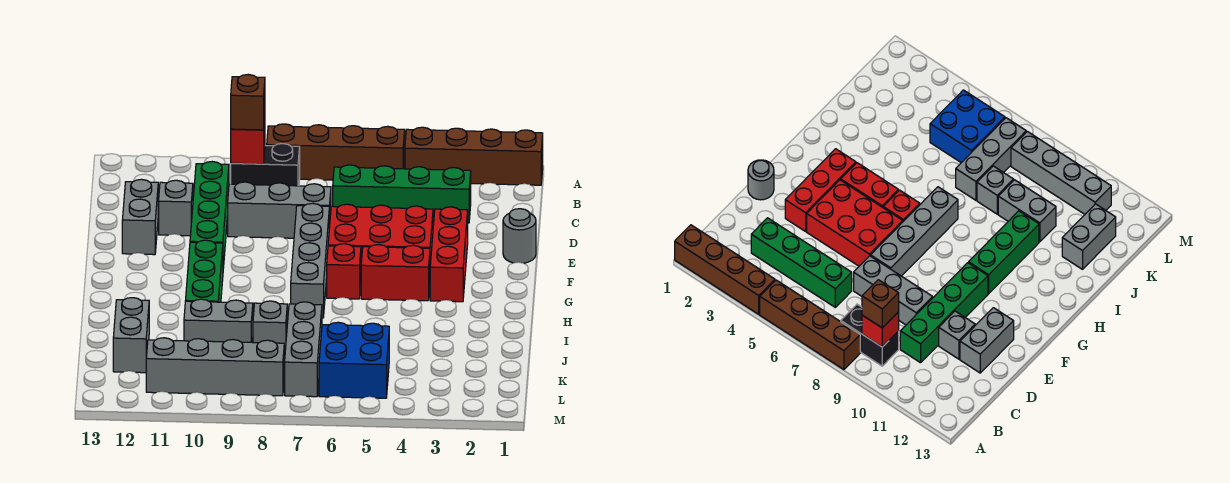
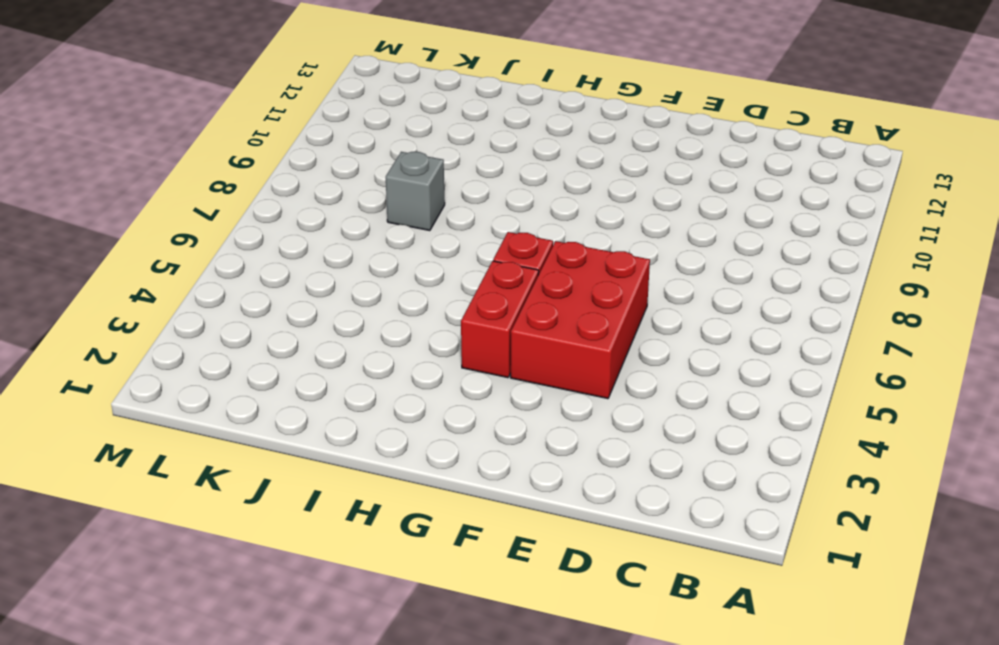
none -> brown 1x4 brick [405,127,543,185]
none -> brown 1x4 brick [267,124,405,180]
none -> black 1x2 brick [231,144,300,186]

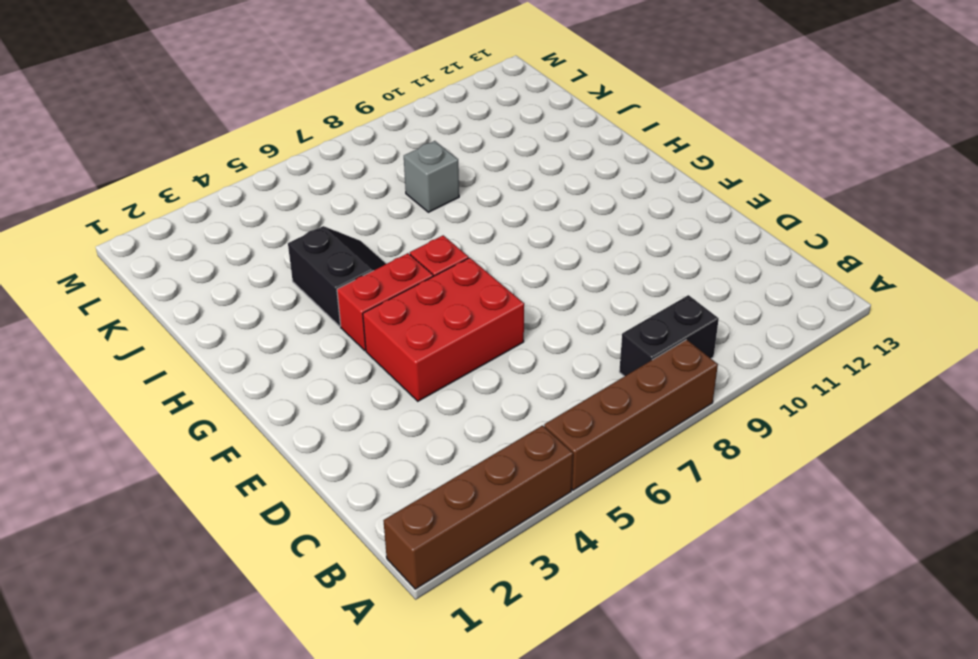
black 2x2 slope [288,226,386,326] -> none
none -> green 1x4 brick [333,165,471,223]
none -> green 1x4 brick [190,162,229,268]
none -> grey 1x3 brick [228,182,331,238]

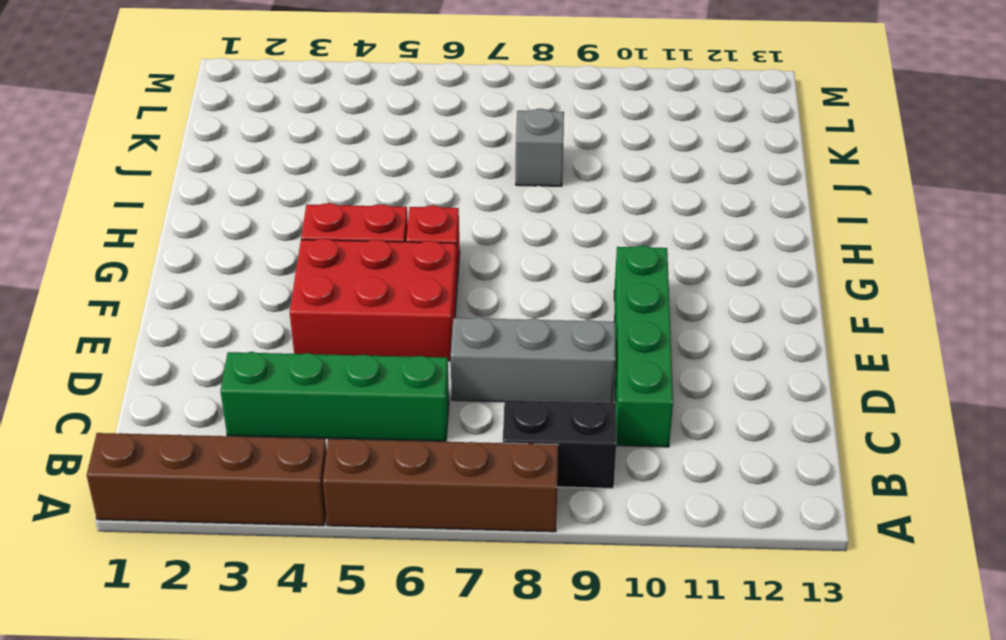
none -> grey 1x1 brick [159,180,193,236]
none -> grey 1x2 brick [122,179,158,255]
none -> grey 1x1 round brick [503,209,536,263]

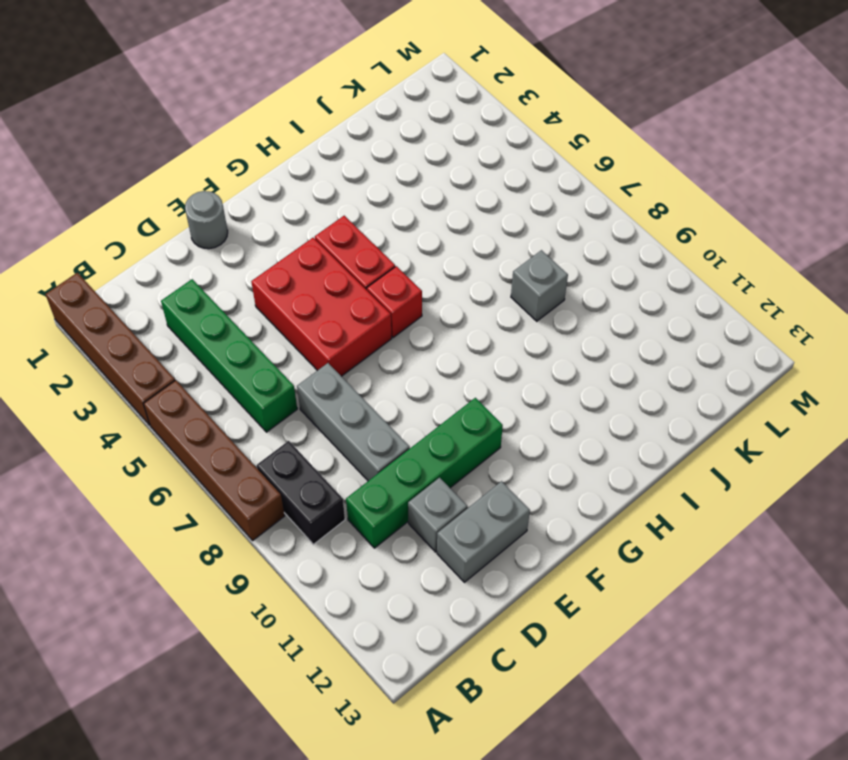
none -> red 1x3 brick [430,207,468,302]
none -> grey 1x4 brick [291,203,329,318]
none -> green 1x3 brick [185,240,223,302]

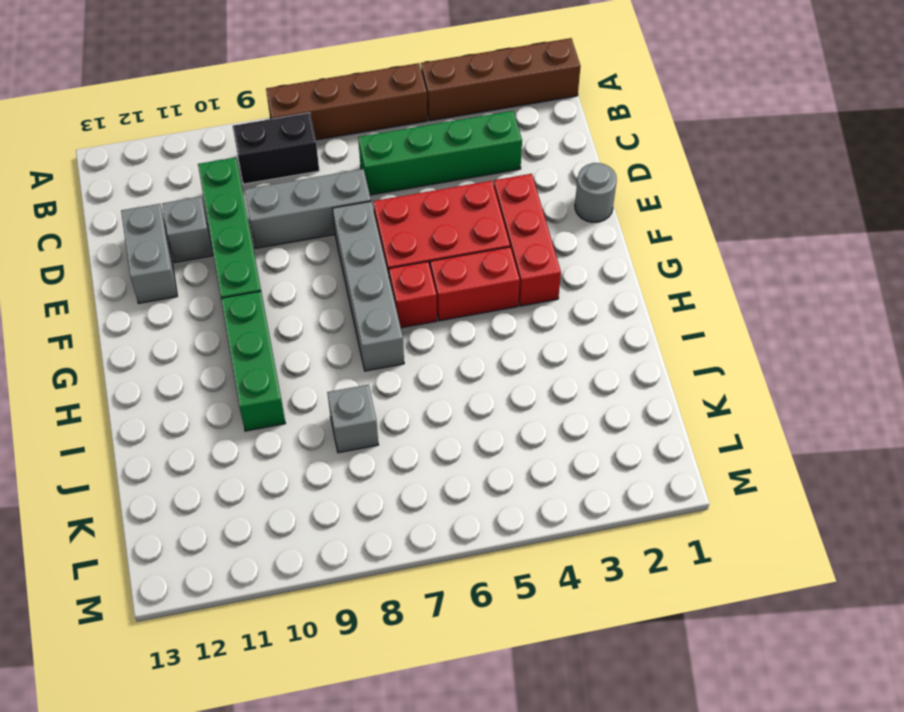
none -> grey 1x3 brick [285,302,322,397]
none -> grey 1x2 brick [184,299,253,342]
none -> grey 1x2 brick [113,298,149,373]

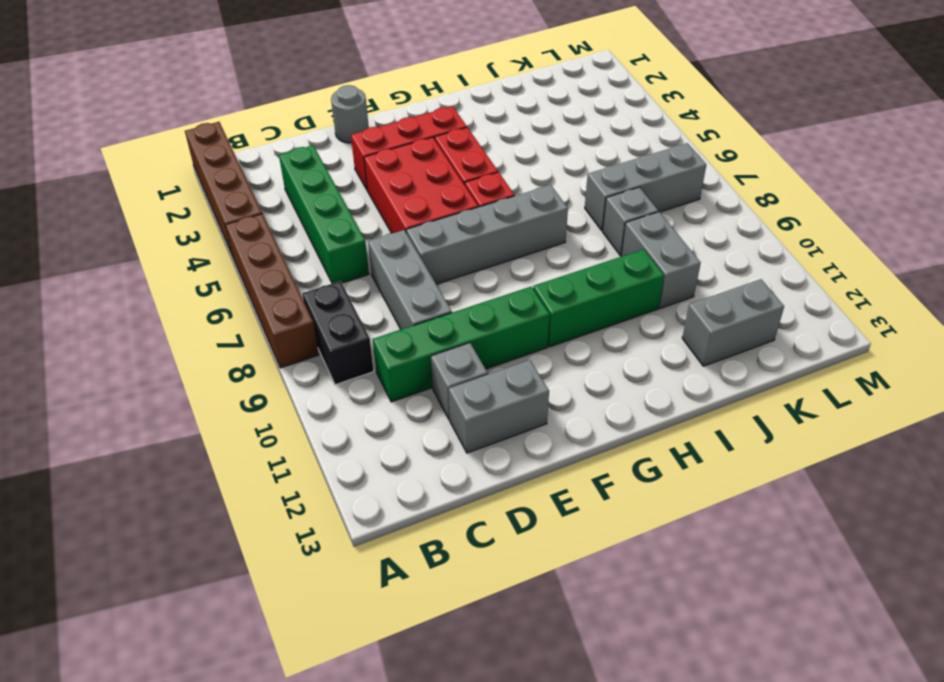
none -> blue 2x2 brick [319,322,389,398]
none -> grey 1x4 brick [146,338,284,396]
none -> red 1x1 brick [231,117,265,164]

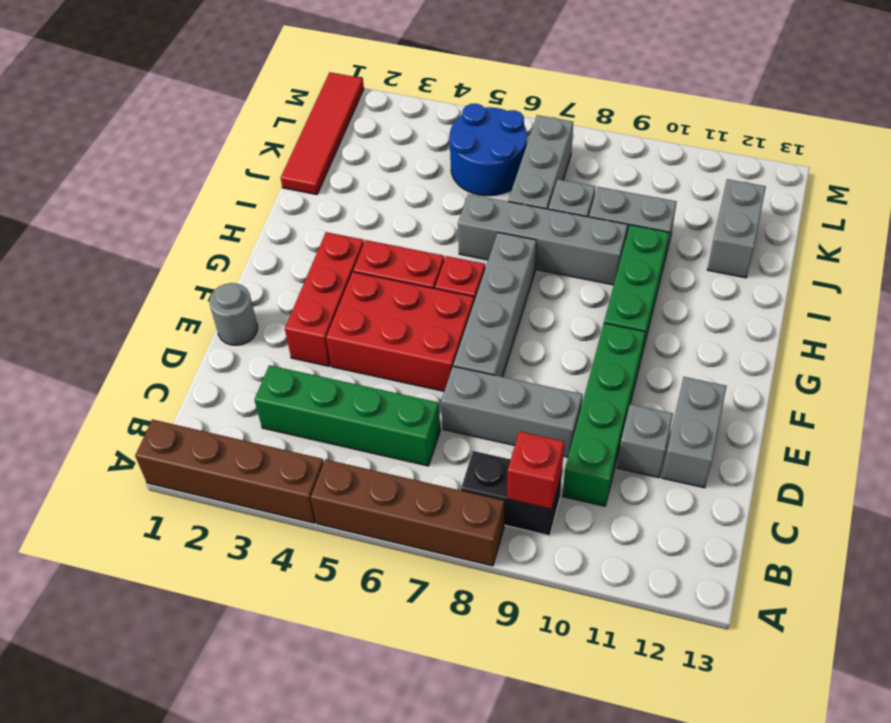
grey 1x4 brick [458,194,628,285] -> grey 1x4 brick moved to [146,338,284,396]
red 1x4 tile [281,72,364,195] -> none
blue 2x2 round brick [450,104,527,196] -> blue 2x2 brick [319,322,389,398]
none -> brown 1x1 brick [231,75,265,130]

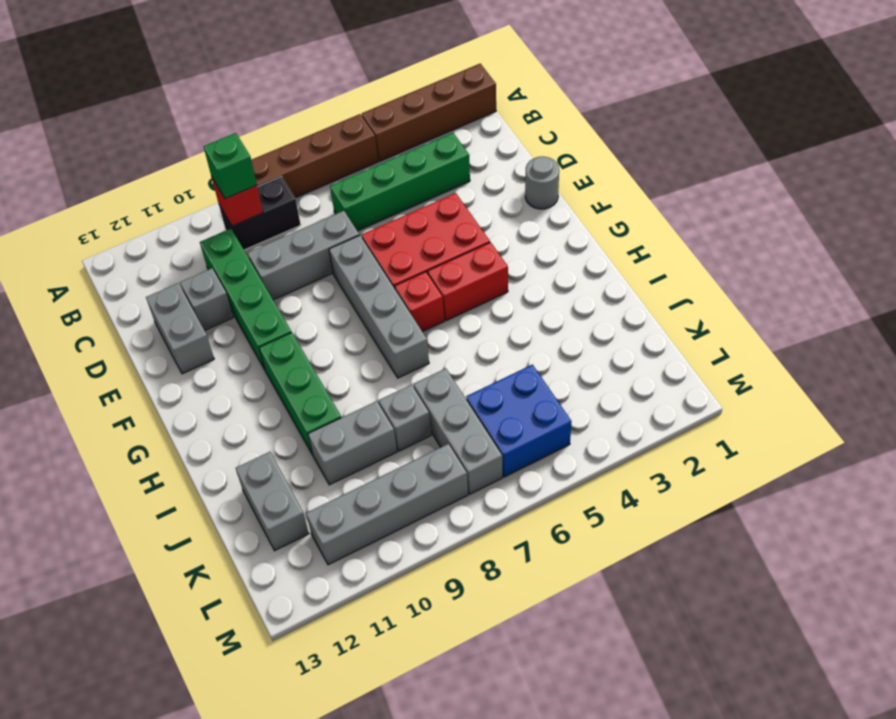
green 1x1 brick [204,133,257,199] -> brown 1x1 brick [231,75,265,130]
none -> red 1x3 brick [430,207,468,302]

